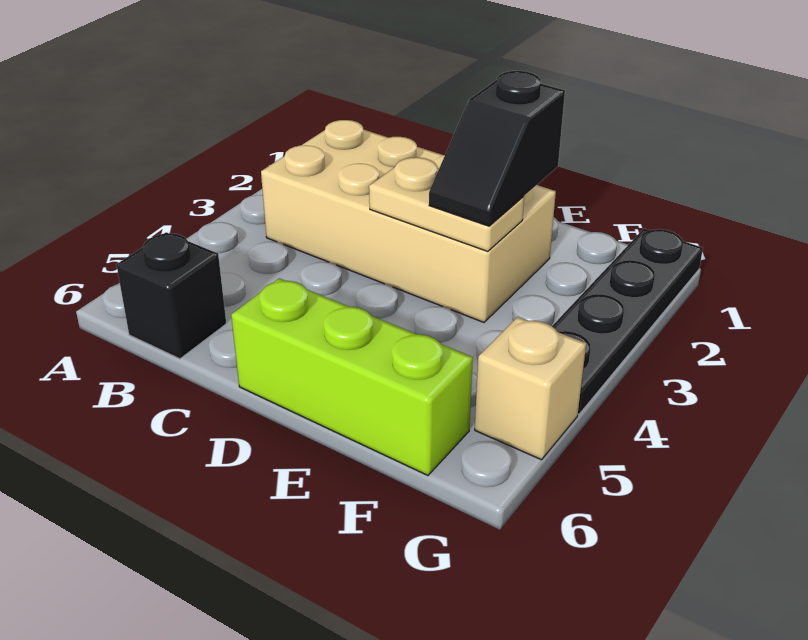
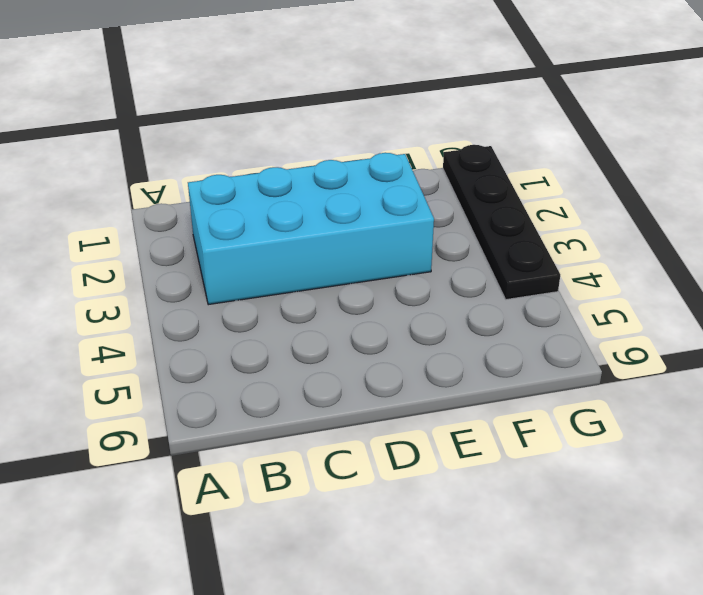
cyan 2x4 brick [188,153,434,305] -> tan 2x4 brick [261,120,556,322]
none -> black 1x1 brick [116,232,226,359]
none -> lime 1x3 brick [231,278,473,475]

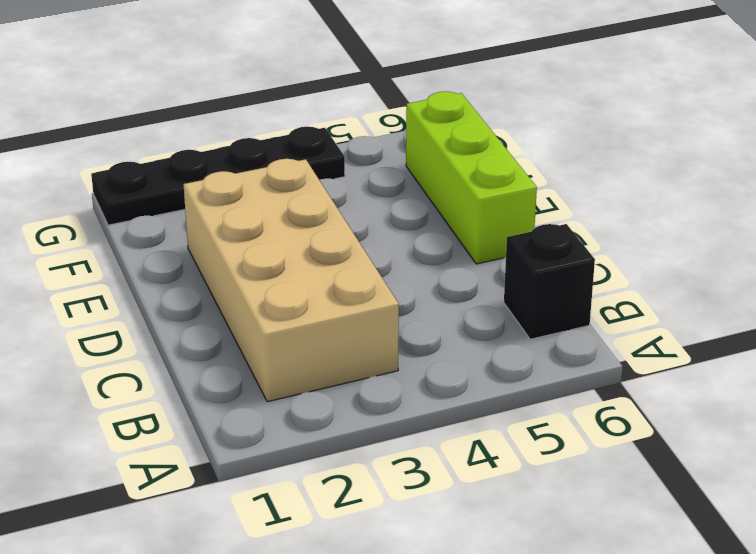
none -> tan 1x1 brick [475,317,586,460]
none -> tan 1x2 plate [369,157,524,251]

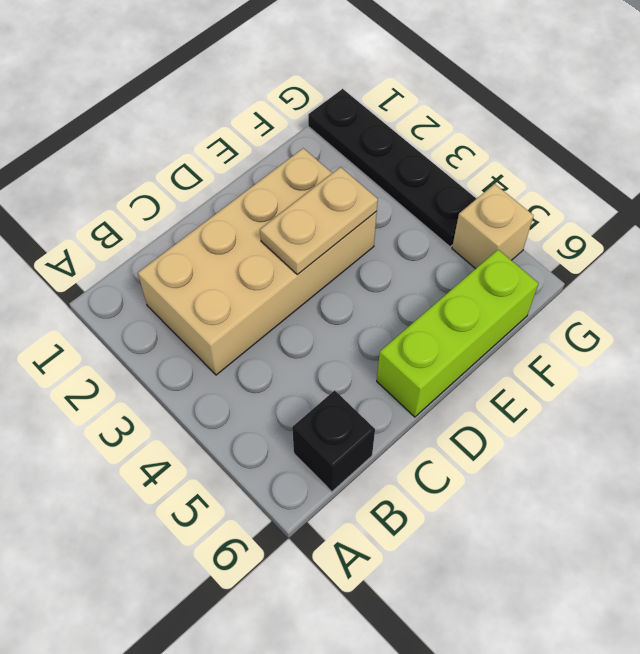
none -> black 1x2 slope [429,71,565,226]

